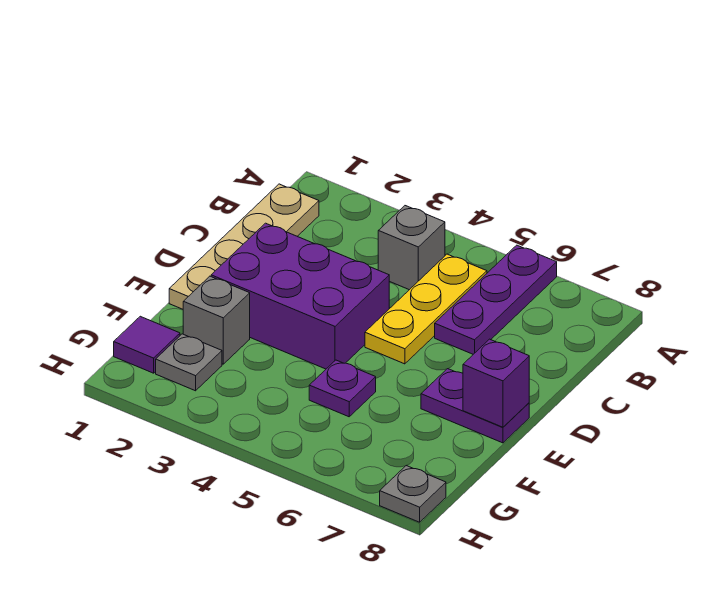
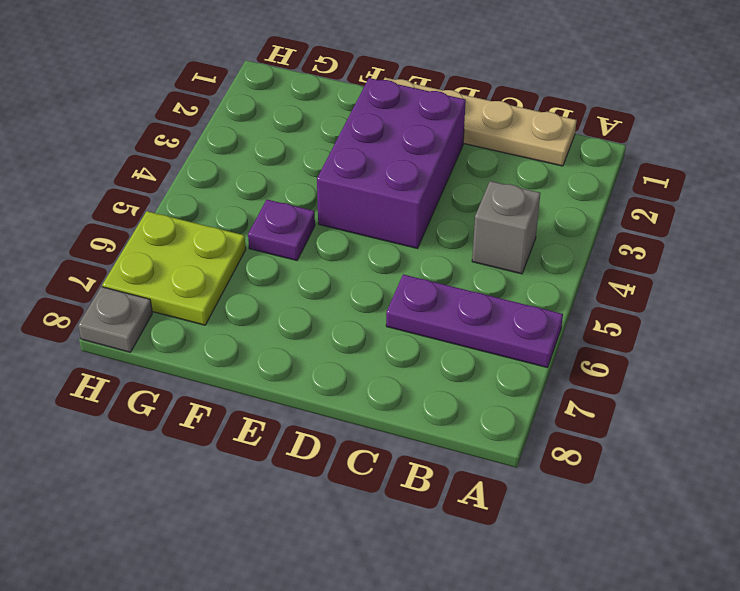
lime 2x2 plate [102,211,246,325] -> none
none -> yellow 1x3 plate [365,254,487,364]
none -> purple 1x2 plate [421,369,529,443]
none -> grey 1x1 brick [183,276,250,364]

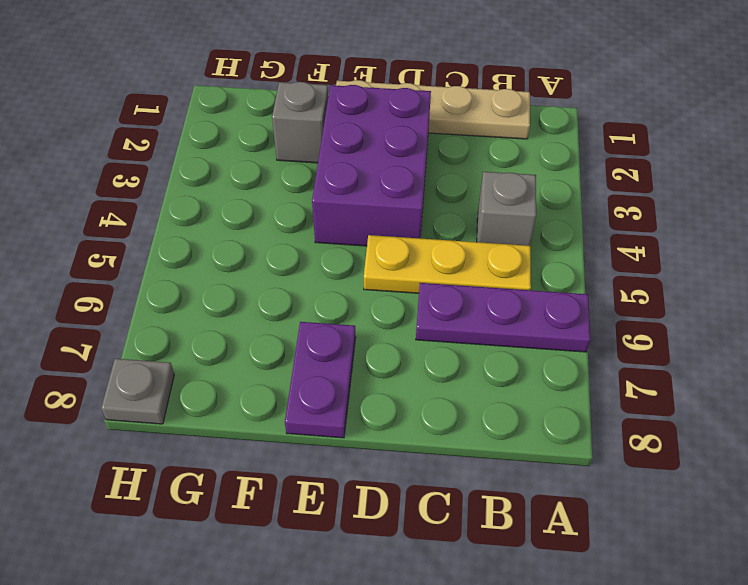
none -> purple 1x1 plate [309,360,376,417]
none -> purple 1x1 tile [114,316,180,373]
none -> grey 1x1 plate [156,334,222,391]

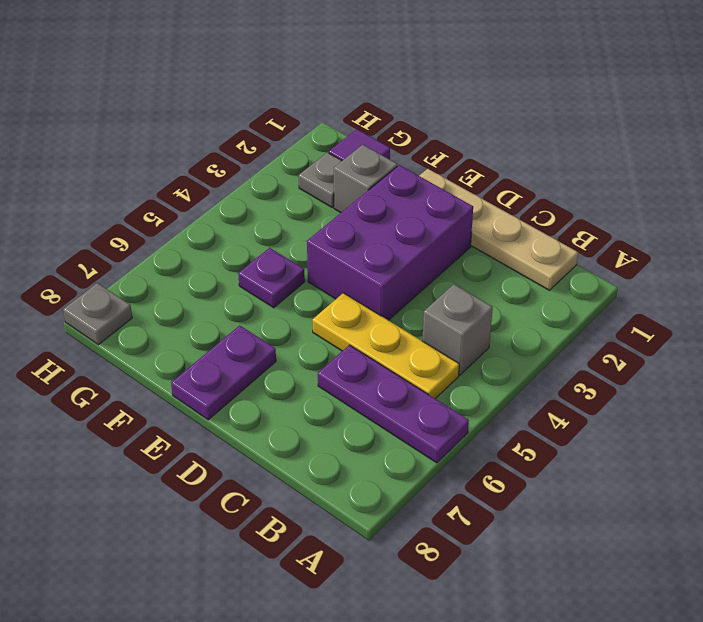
none -> purple 1x1 brick [463,339,529,427]

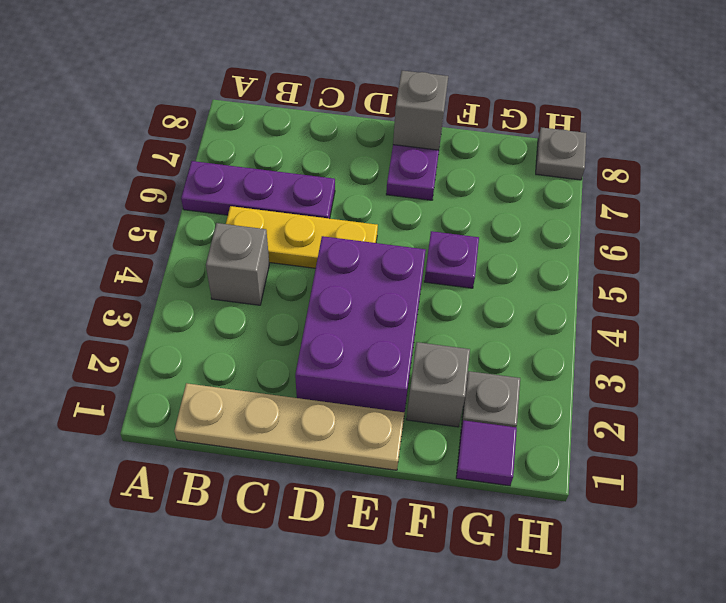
grey 1x1 brick [393,71,448,150] -> purple 1x1 brick [463,339,529,427]

